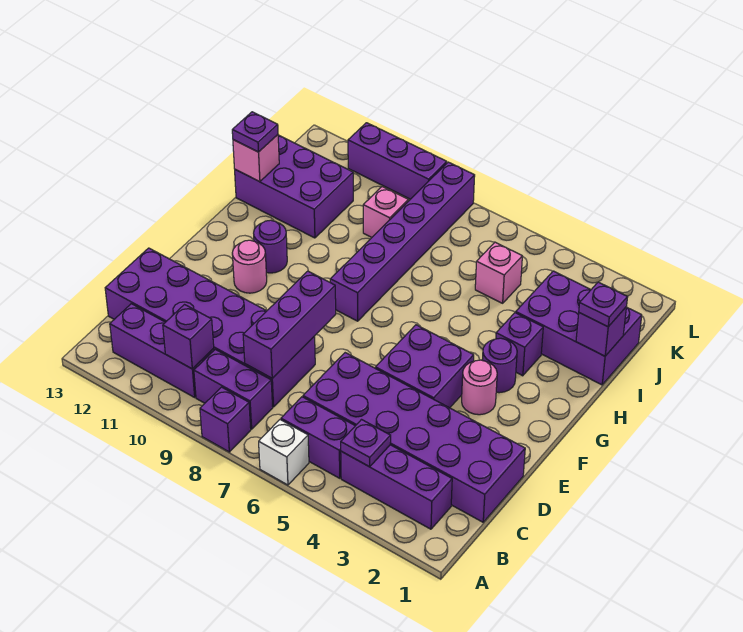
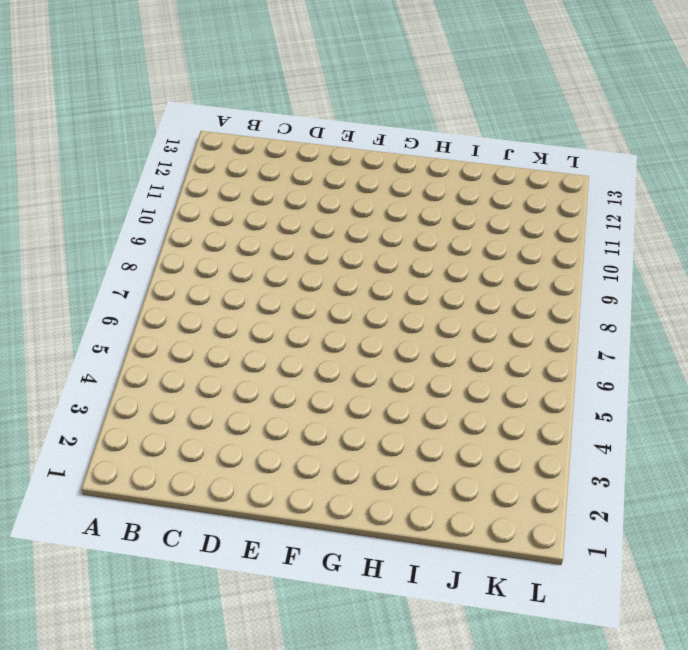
none -> white 1x1 brick [259,420,309,485]
none -> purple 1x1 brick [200,387,251,452]
none -> purple 1x3 brick [341,445,452,529]

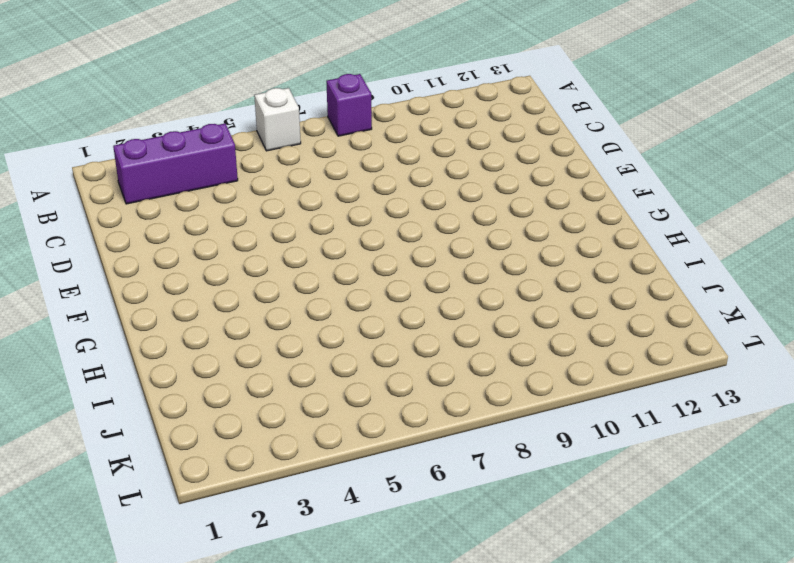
none -> purple 1x2 brick [281,397,355,478]
none -> purple 1x2 brick [194,349,273,429]
none -> purple 1x3 brick [110,304,214,397]

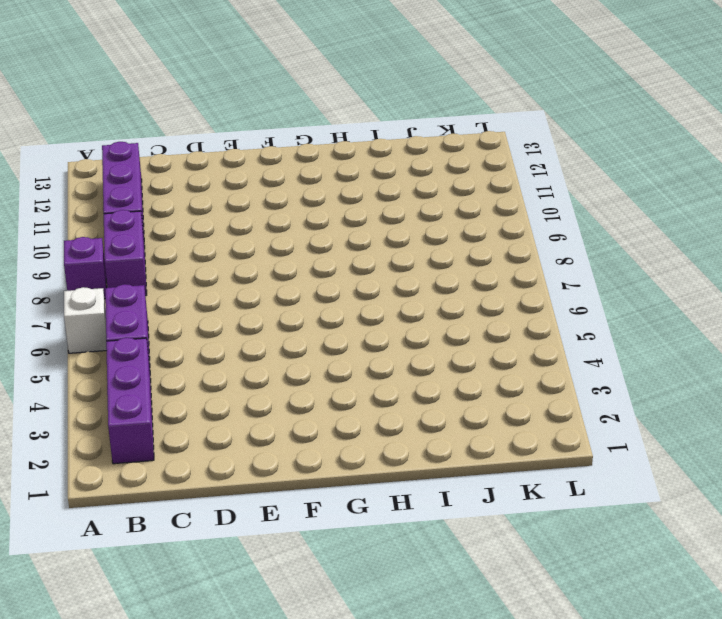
none -> purple 2x6 brick [303,353,525,522]
none -> purple 2x6 brick [105,248,315,407]
none -> purple 2x2 brick [375,325,474,408]

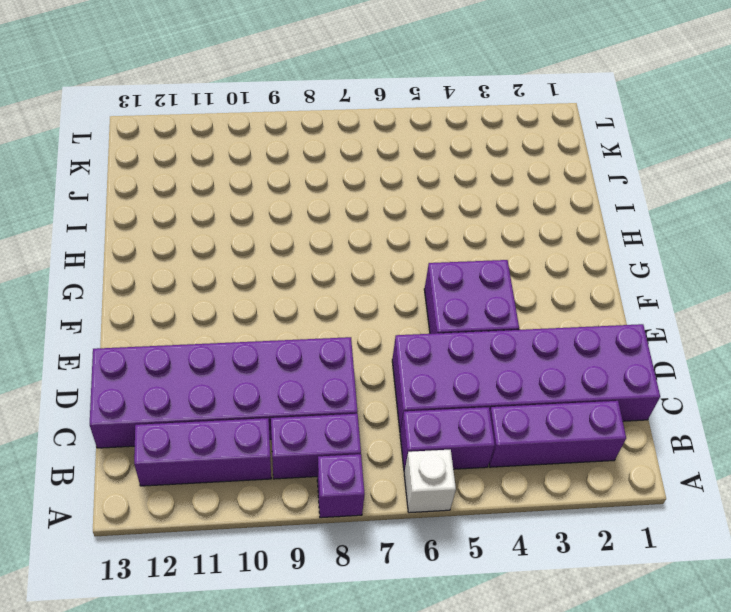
none -> pink 1x1 round brick [462,360,497,415]
none -> pink 1x1 round brick [232,240,267,293]
none -> purple 1x1 round brick [482,338,517,393]

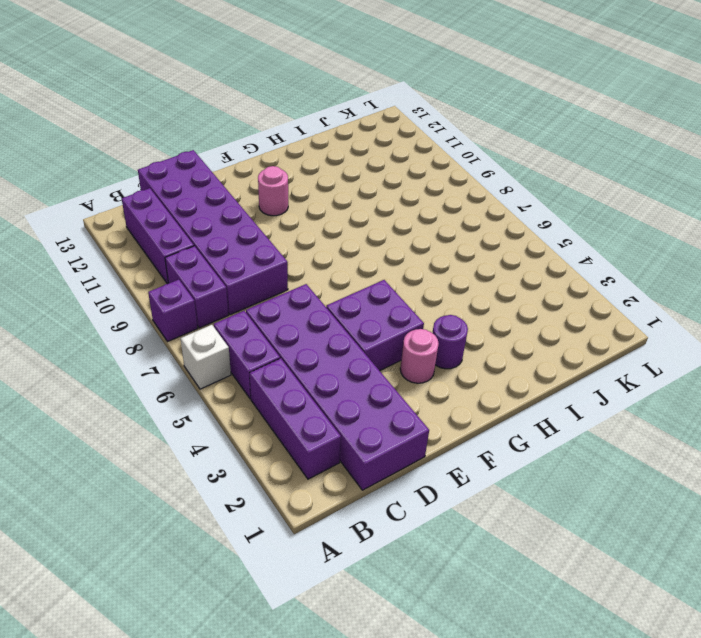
none -> purple 1x6 brick [330,162,475,321]
none -> purple 1x1 round brick [254,220,287,273]
none -> purple 1x1 brick [496,313,543,376]

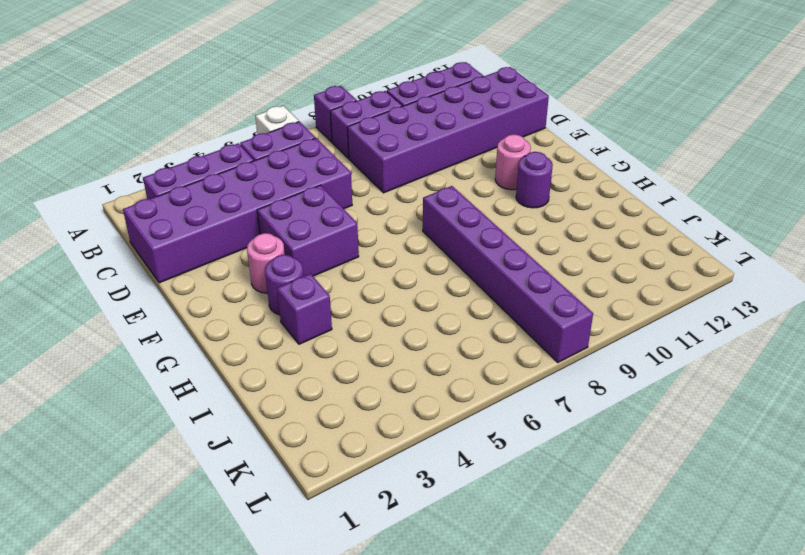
none -> purple 2x3 brick [516,271,642,385]
none -> purple 2x3 brick [235,135,353,238]
none -> pink 1x1 brick [475,242,522,303]

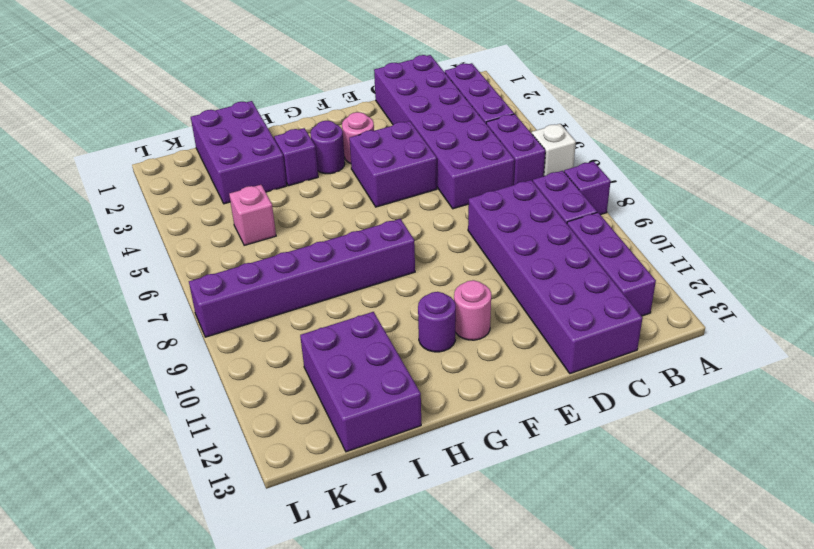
none -> pink 1x1 brick [363,187,408,237]
none -> purple 1x3 brick [348,123,447,199]
none -> purple 1x1 plate [341,420,391,467]

